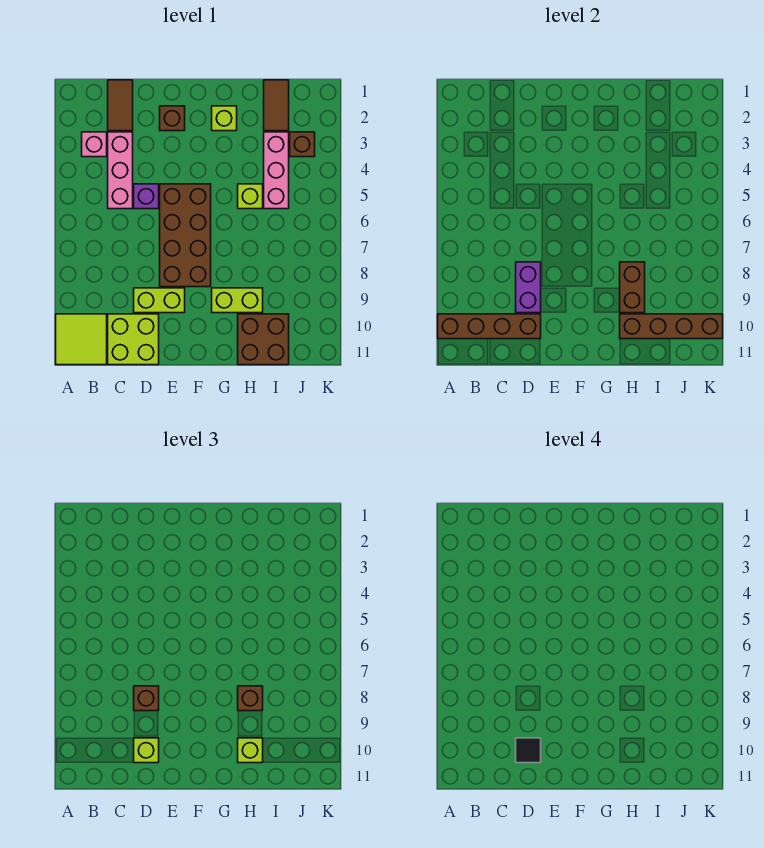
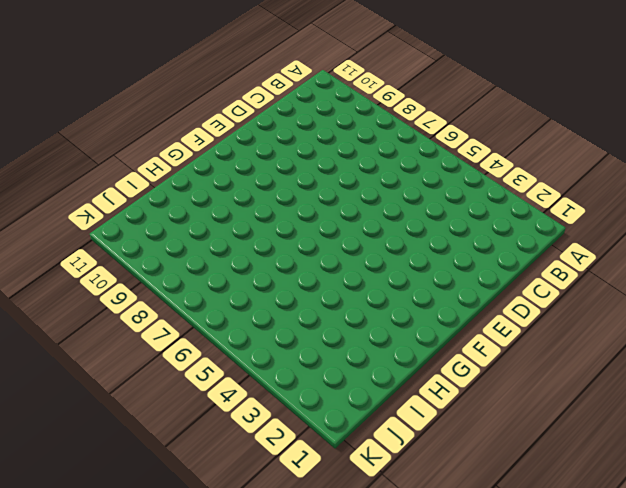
none -> lime 2x2 tile [56,314,107,365]
none -> pink 1x1 brick [82,132,107,157]
none -> brown 1x2 tile [108,80,133,131]

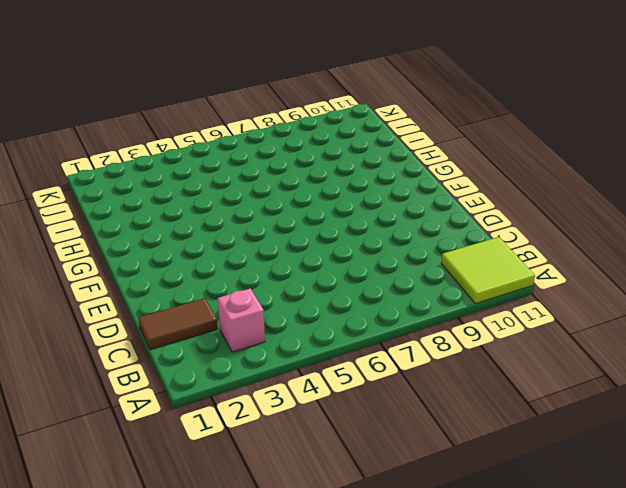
none -> pink 1x3 brick [108,132,133,209]
none -> lime 2x2 brick [108,314,159,365]
none -> purple 1x1 brick [134,184,159,209]

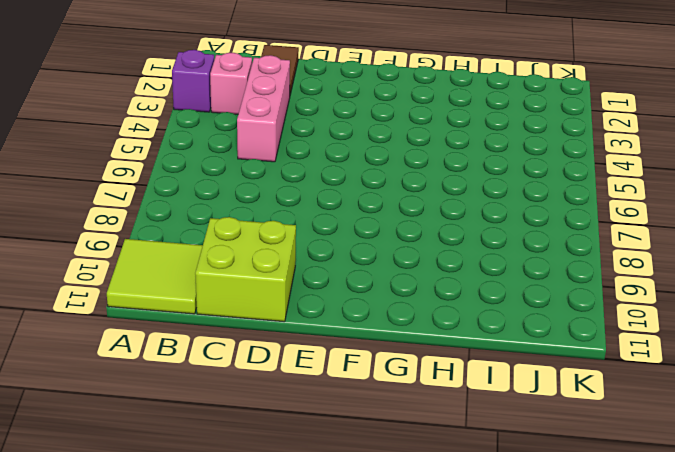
purple 1x1 brick [172,50,214,112] -> purple 1x1 brick moved to [134,184,159,209]
none -> lime 1x2 brick [134,288,185,313]
none -> brown 1x1 brick [160,106,185,131]
none -> brown 2x4 brick [160,184,211,287]

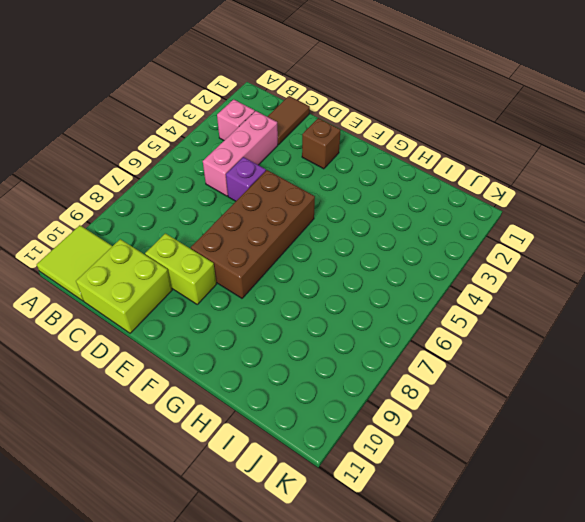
none -> lime 1x1 brick [212,106,237,131]
none -> lime 1x2 brick [212,288,263,313]
none -> lime 1x1 brick [238,184,263,209]

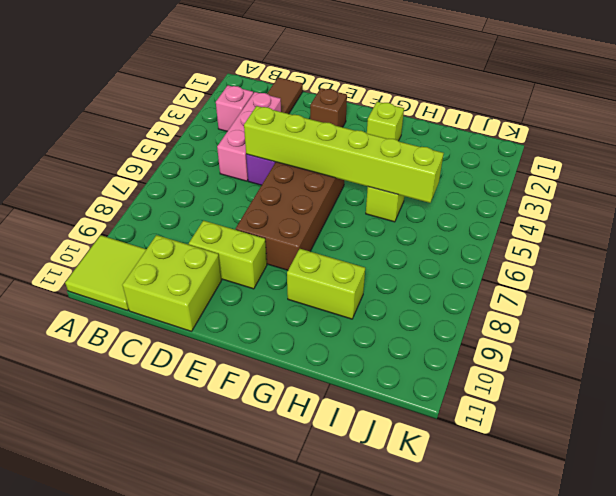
lime 1x6 brick [244,106,444,203] -> none
none -> brown 2x2 brick [238,314,289,365]
none -> brown 1x2 tile [264,80,289,131]
none -> pink 1x3 brick [264,132,289,209]

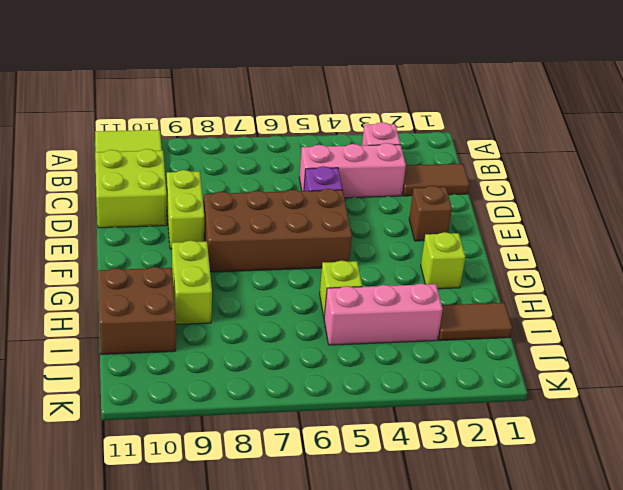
none -> brown 1x1 brick [290,132,315,157]
none -> brown 1x4 brick [438,314,541,339]
none -> purple 1x2 brick [516,262,541,313]

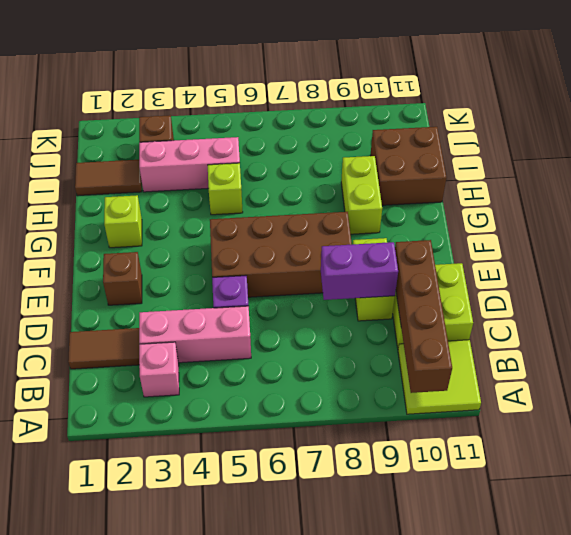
none -> brown 1x2 brick [620,262,645,313]
none -> brown 1x4 brick [620,314,723,339]
none -> brown 1x1 brick [134,686,159,711]

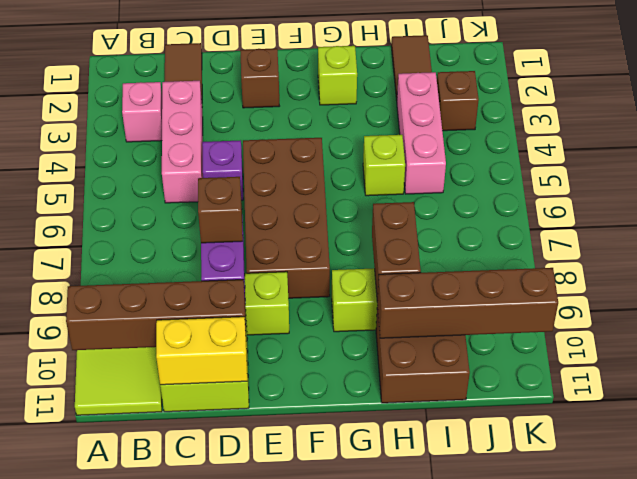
yellow 1x2 brick [156,317,247,385] -> none
none -> lime 1x1 brick [134,738,159,763]
none -> brown 1x1 brick [238,686,263,711]
none -> lime 1x1 brick [238,738,263,763]

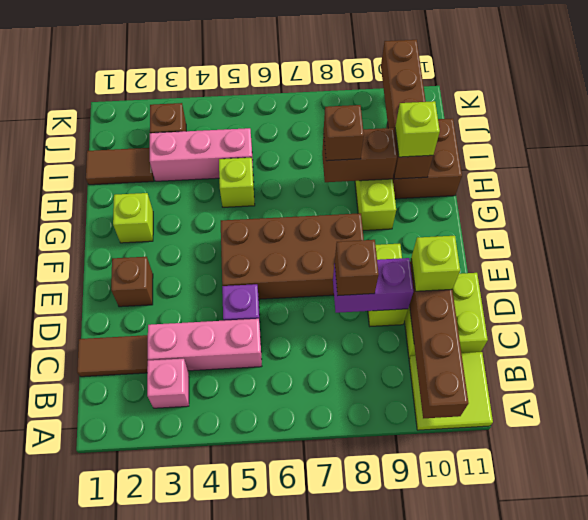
none -> black 1x1 tile [516,738,541,763]

